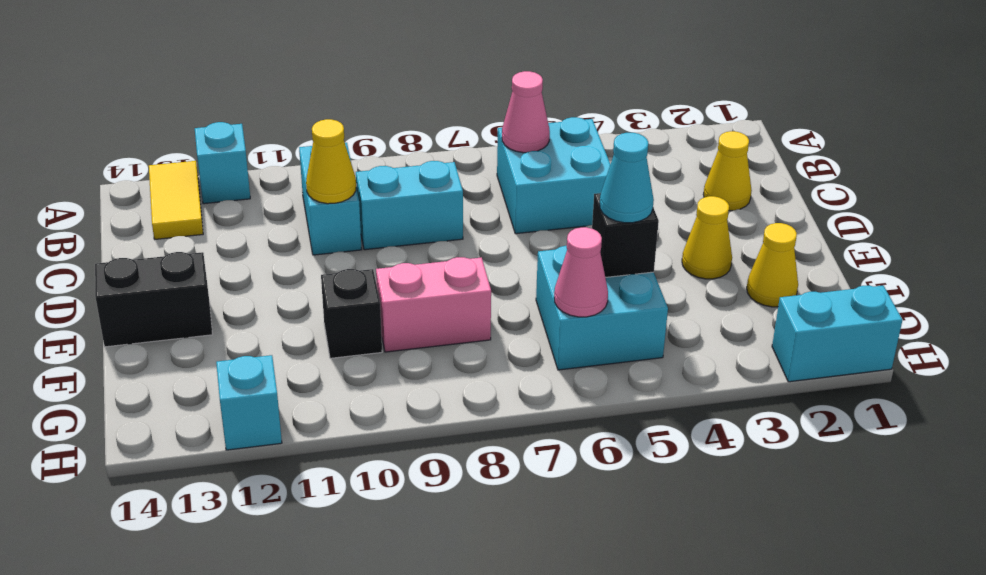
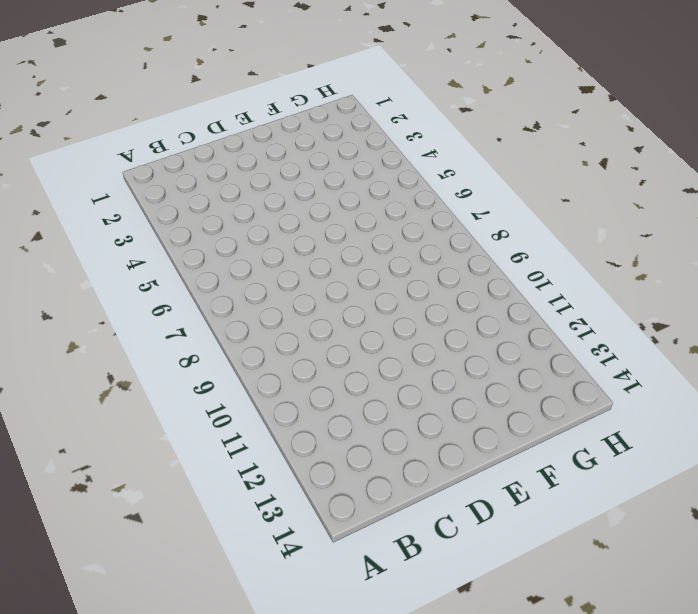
none -> cyan 1x1 brick [195,122,250,204]
none -> yellow 1x2 tile [149,161,203,239]
none -> cyan 2x2 brick [497,117,610,234]

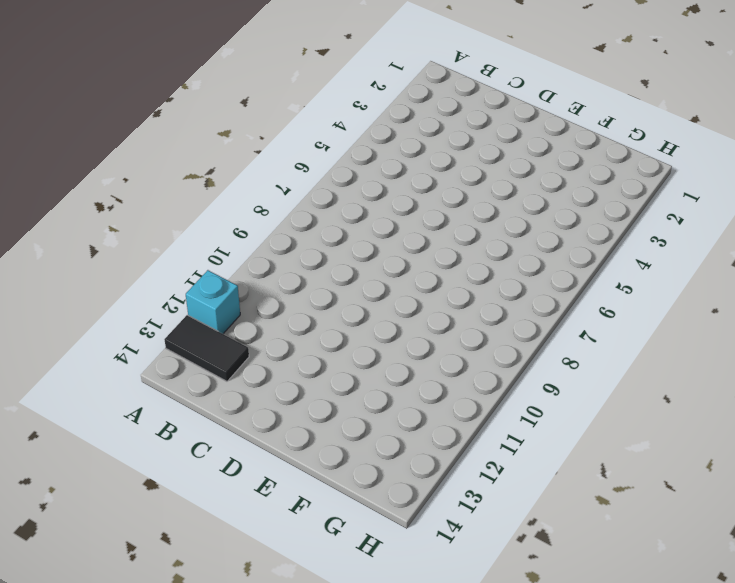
black 1x2 tile [165,315,249,381] -> yellow 1x2 tile [149,161,203,239]
none -> cyan 2x2 brick [497,117,610,234]
none -> cyan 1x2 brick [299,143,362,255]
none -> yellow 1x1 cone [703,131,752,211]

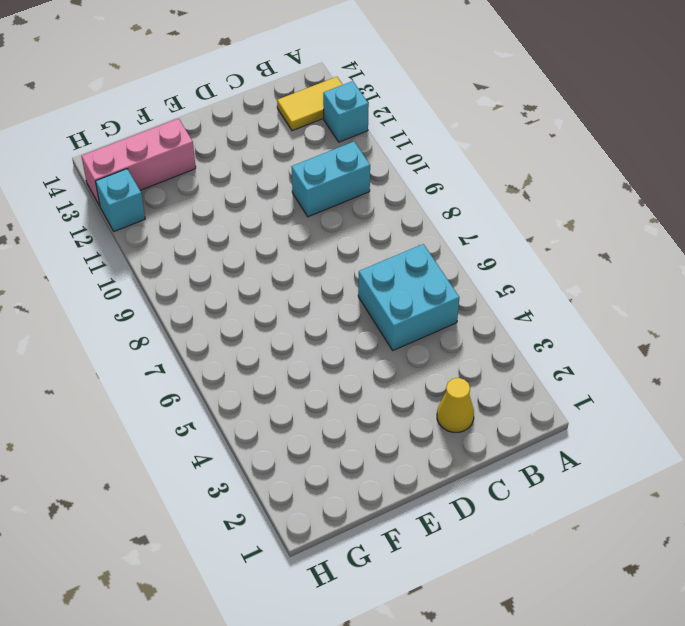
pink 1x3 brick [82,119,196,206] -> none
none -> cyan 1x2 brick [356,161,463,250]
none -> yellow 1x1 cone [682,196,732,279]
none -> black 1x2 brick [95,252,213,347]

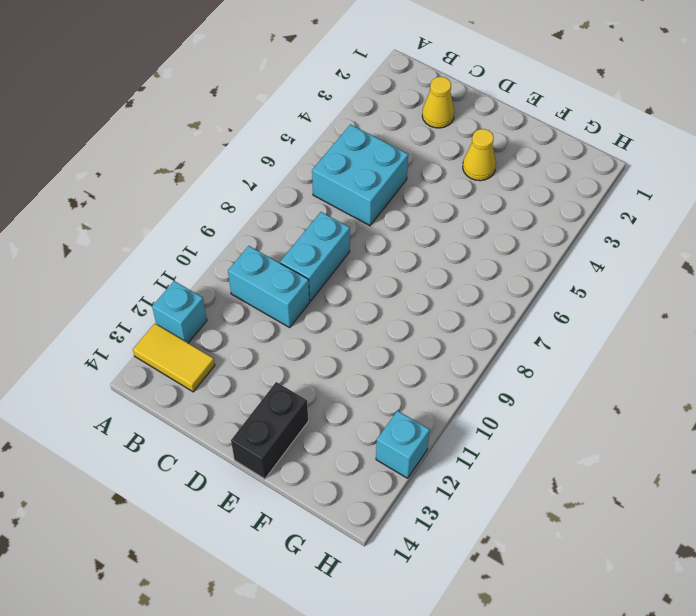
none -> yellow 1x1 cone [747,223,798,307]
none -> cyan 2x2 brick [536,246,668,370]
none -> pink 1x2 brick [376,257,491,352]

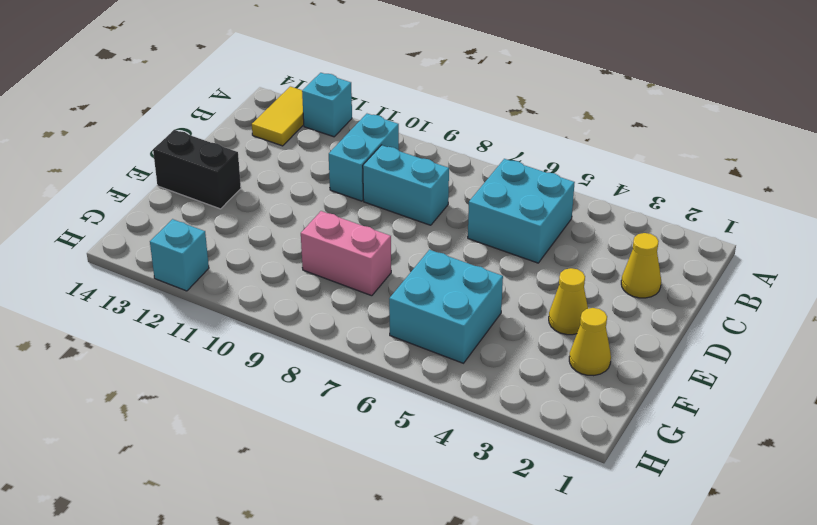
none -> black 1x1 brick [321,269,382,358]
none -> cyan 1x2 brick [772,286,902,382]
none -> pink 1x1 cone [502,71,550,153]

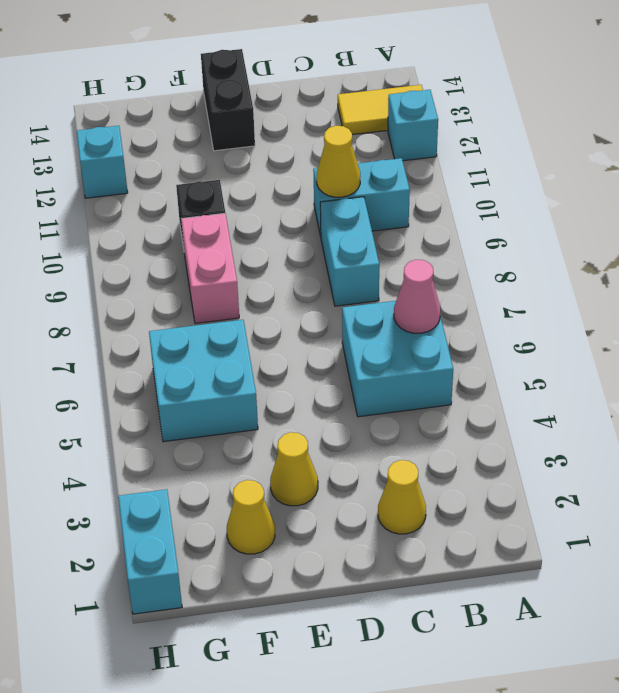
none -> black 1x1 brick [592,193,659,277]
none -> pink 1x1 cone [554,227,608,317]
none -> cyan 1x1 cone [600,133,654,223]

